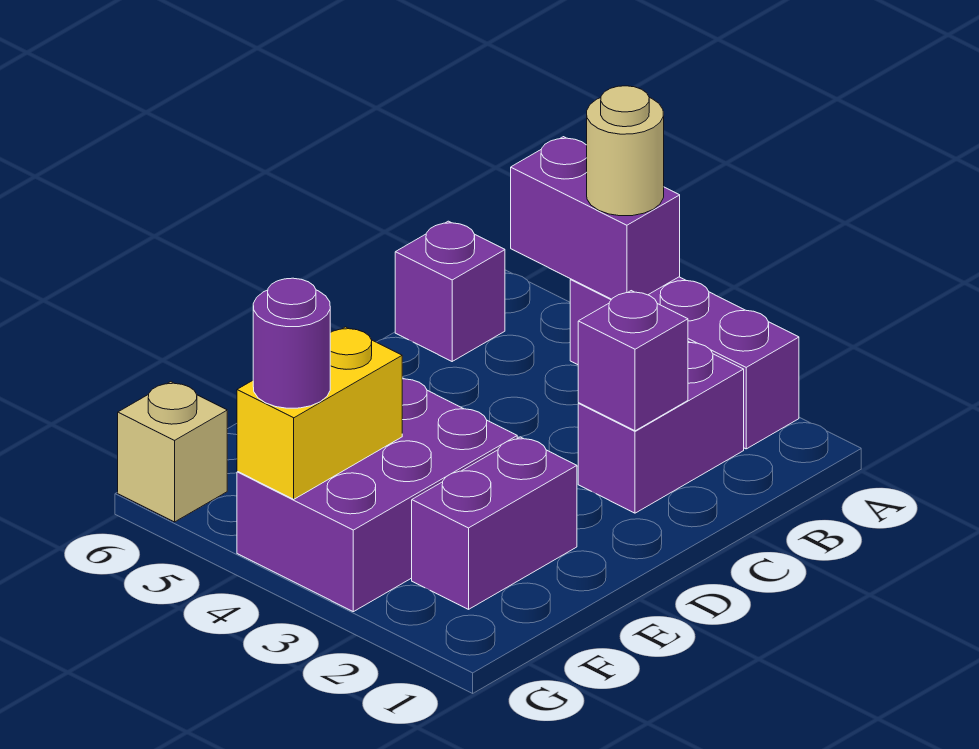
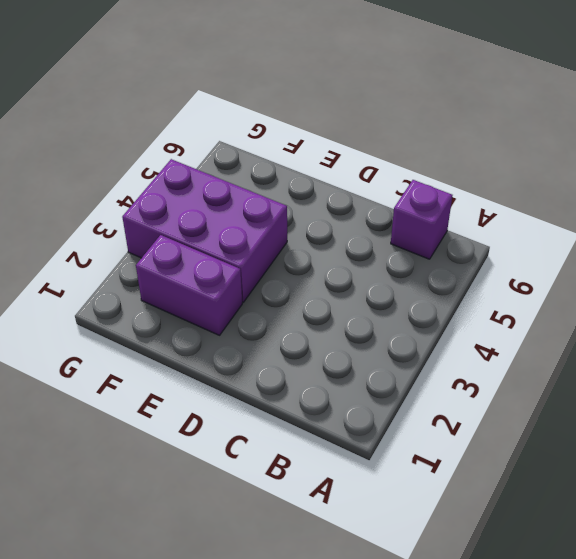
none -> purple 1x3 brick [570,277,799,449]
none -> purple 1x2 brick [578,342,744,513]

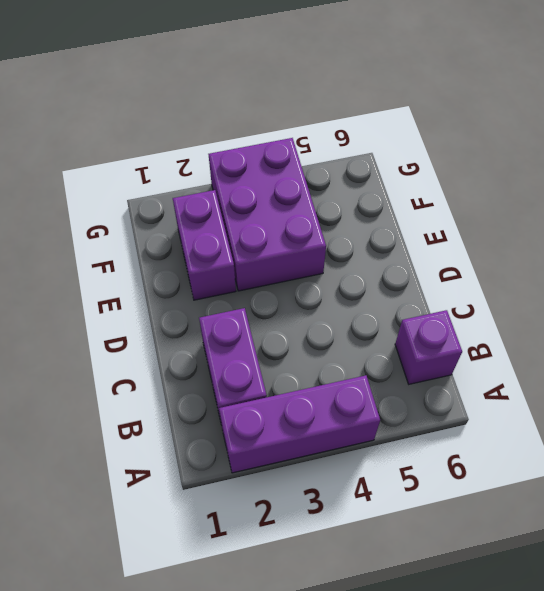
none -> tan 1x1 brick [118,382,227,522]
none -> purple 1x2 brick [511,137,680,299]

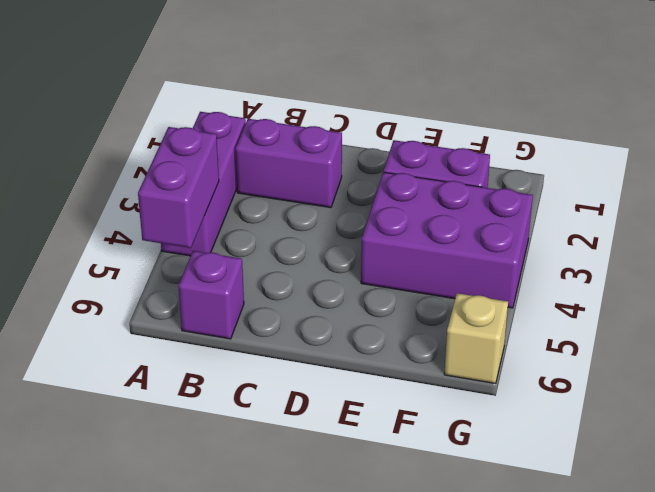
none -> purple 1x1 brick [578,291,688,431]
none -> yellow 1x2 brick [237,327,402,499]

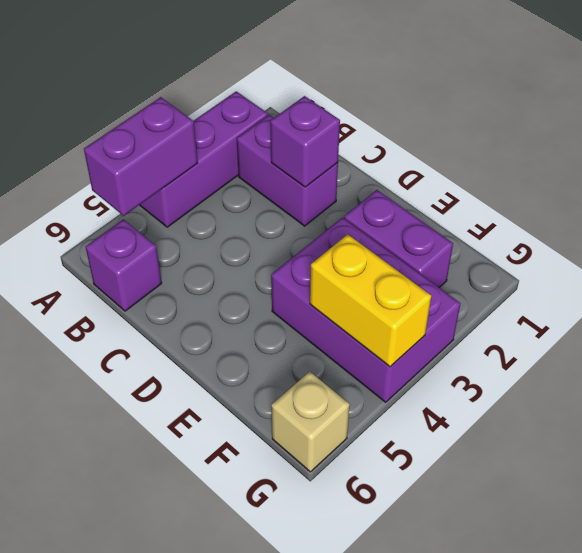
none -> tan 1x1 round brick [587,86,664,216]
none -> purple 1x1 round brick [253,278,330,408]

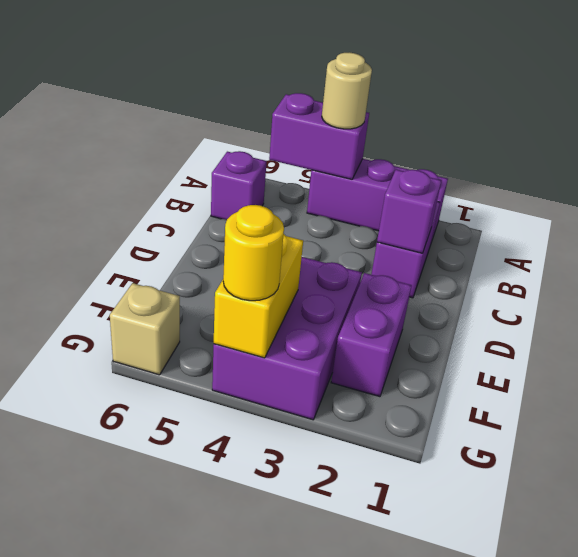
yellow 1x1 round brick [223,205,284,301] -> purple 1x1 round brick [253,278,330,408]

